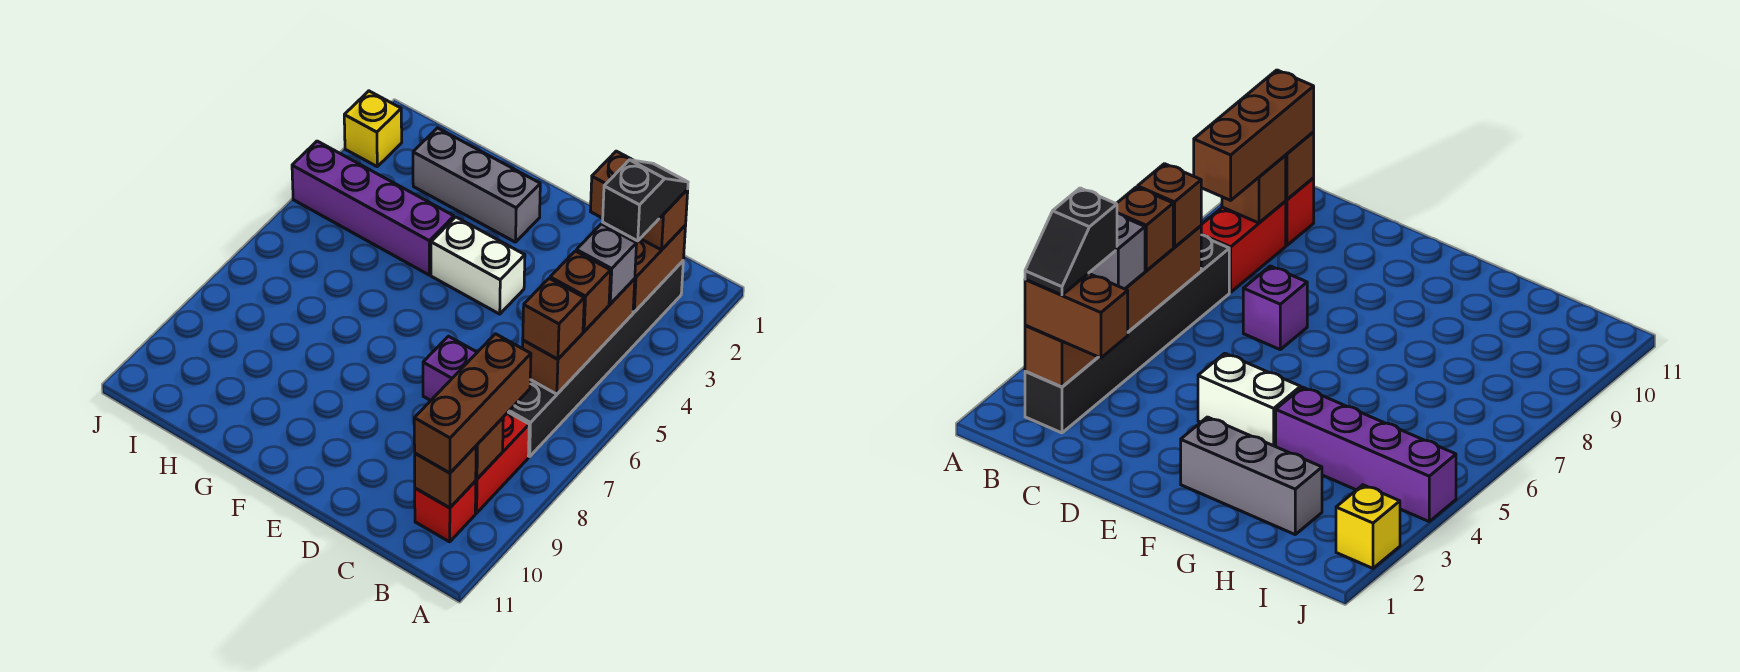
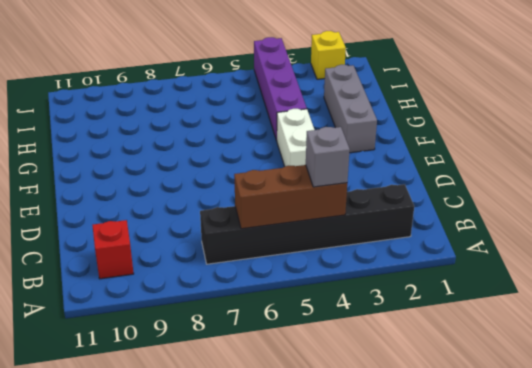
none -> red 1x2 brick [475,412,529,513]
none -> purple 1x1 brick [423,336,477,400]
none -> brown 1x2 brick [623,225,686,312]

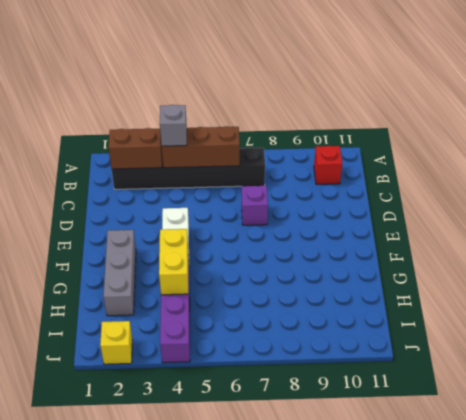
yellow 1x2 brick [159,229,188,295] -> none
none -> red 1x2 brick [475,412,529,513]
none -> brown 1x1 brick [476,418,503,479]
none -> brown 1x1 brick [415,446,476,508]

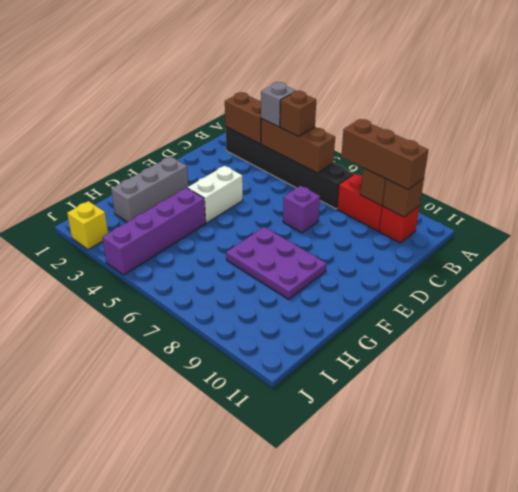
purple 2x3 plate [226,227,326,299] -> none
none -> brown 1x2 brick [590,151,688,250]
none -> brown 1x1 brick [523,278,584,359]
none -> black 1x2 slope [603,160,688,241]

